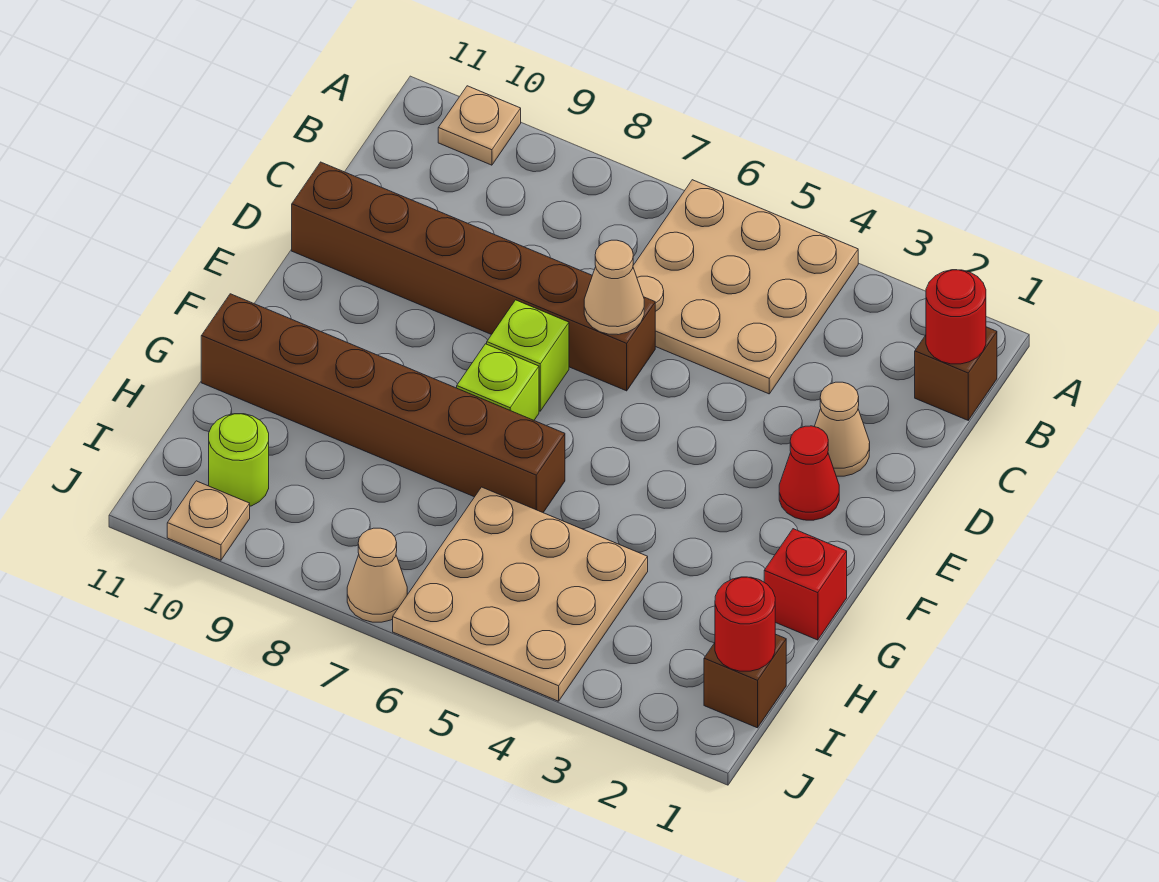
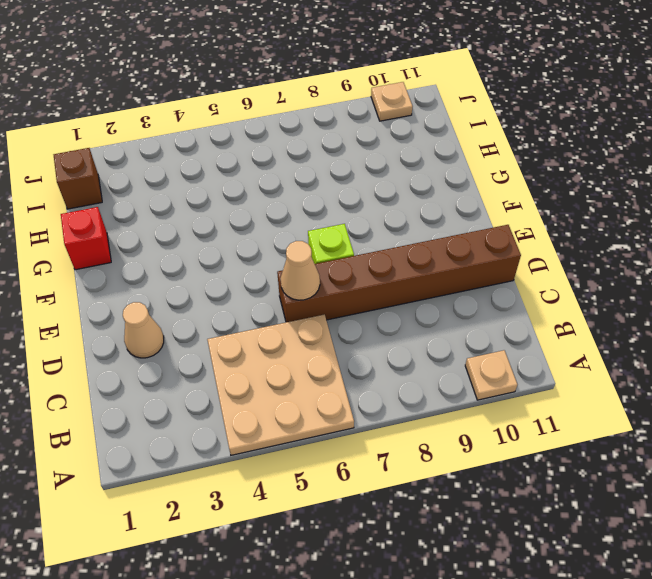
none -> brown 1x1 brick [915,327,997,420]
none -> red 1x1 cone [779,426,839,520]
none -> lime 1x1 brick [457,344,539,420]

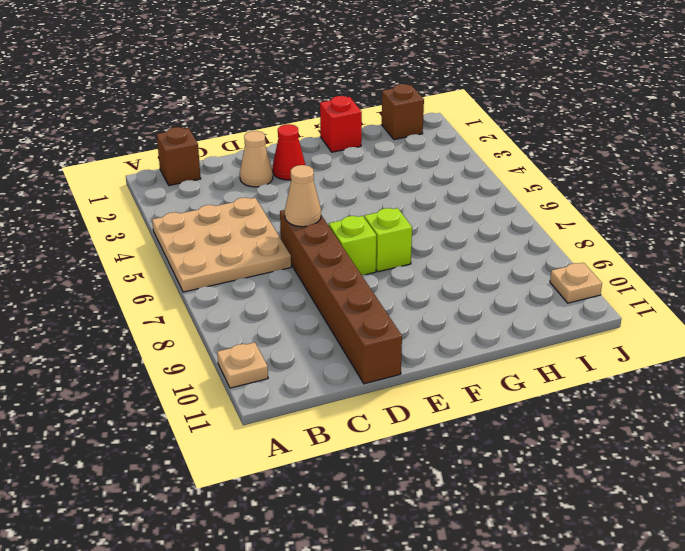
none -> brown 1x6 brick [201,294,565,512]
none -> tan 3x3 plate [393,487,648,701]
none -> lime 1x1 round brick [209,414,269,506]

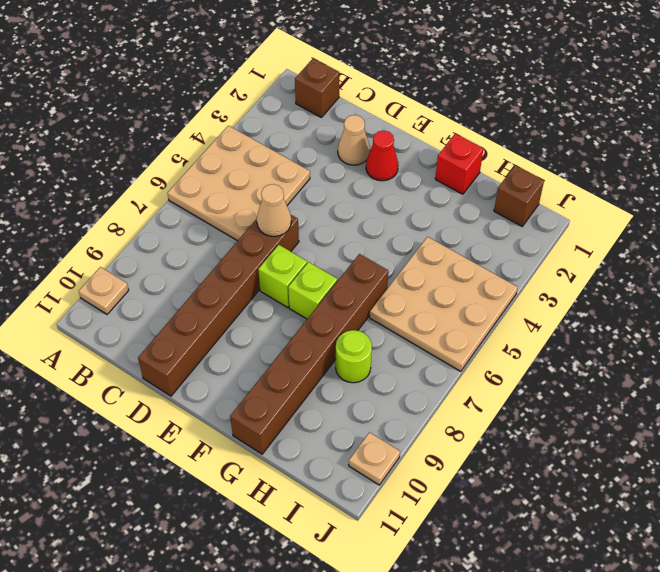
lime 1x1 round brick [336,330,372,383] -> lime 1x1 round brick moved to [209,414,269,506]
none -> tan 1x1 cone [347,528,407,622]
none -> red 1x1 round brick [926,270,986,364]
none -> red 1x1 round brick [715,577,775,671]

